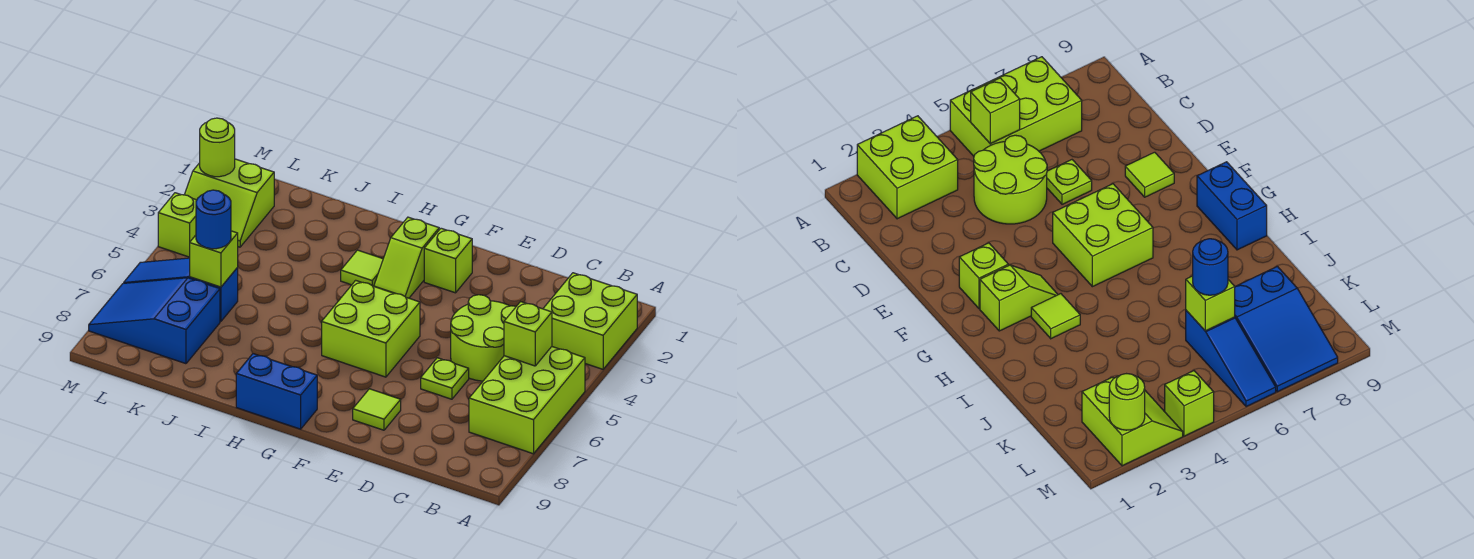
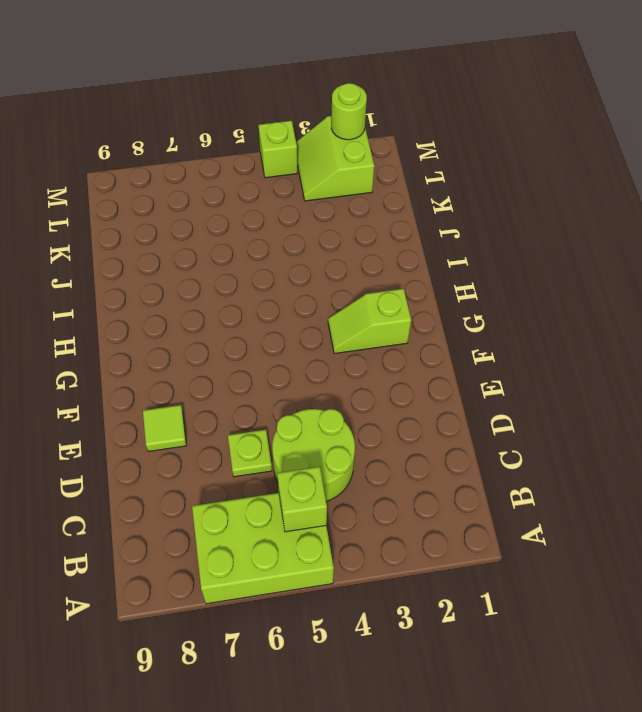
none -> lime 2x2 brick [543,273,637,369]
none -> lime 1x1 brick [424,228,472,293]
none -> lime 2x2 brick [322,280,420,377]

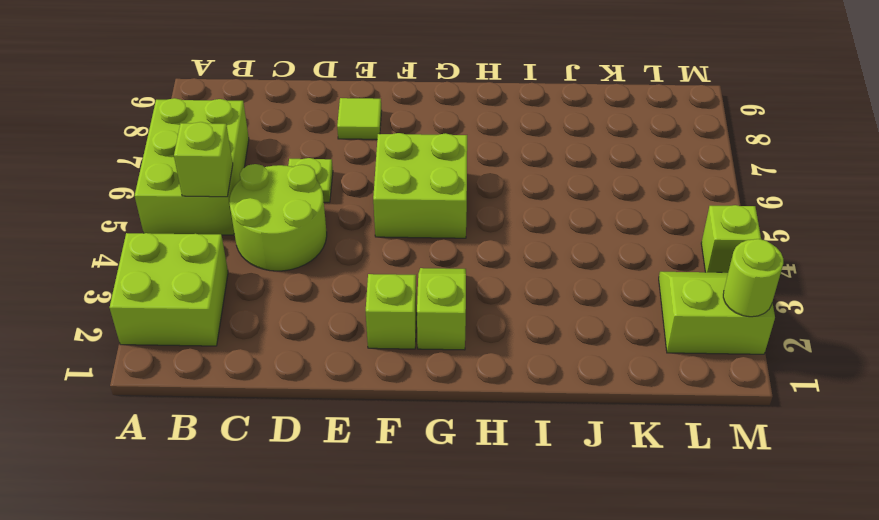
none -> blue 1x2 brick [236,354,317,429]
none -> lime 1x1 tile [341,250,383,286]
none -> blue 1x3 slope [124,258,238,322]

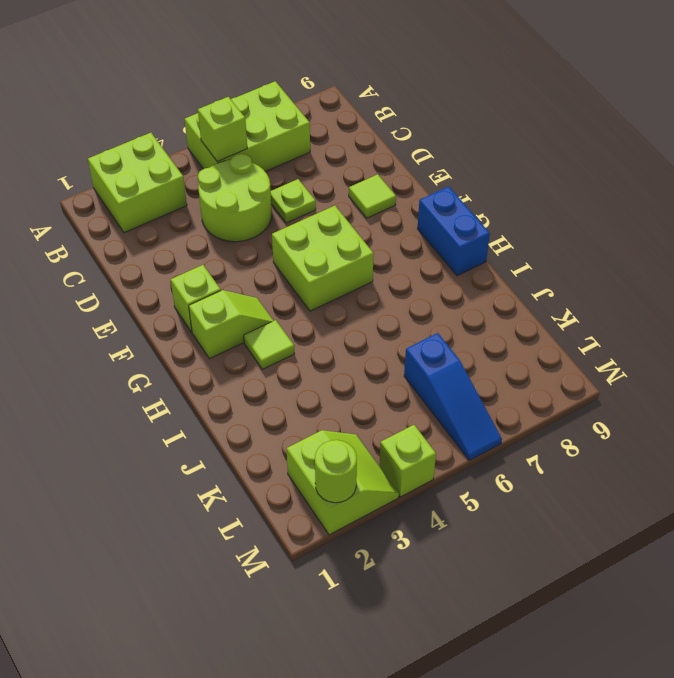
none -> blue 2x3 slope [89,278,220,364]
none -> lime 1x1 brick [190,231,238,287]
none -> blue 1x1 round brick [196,190,231,249]

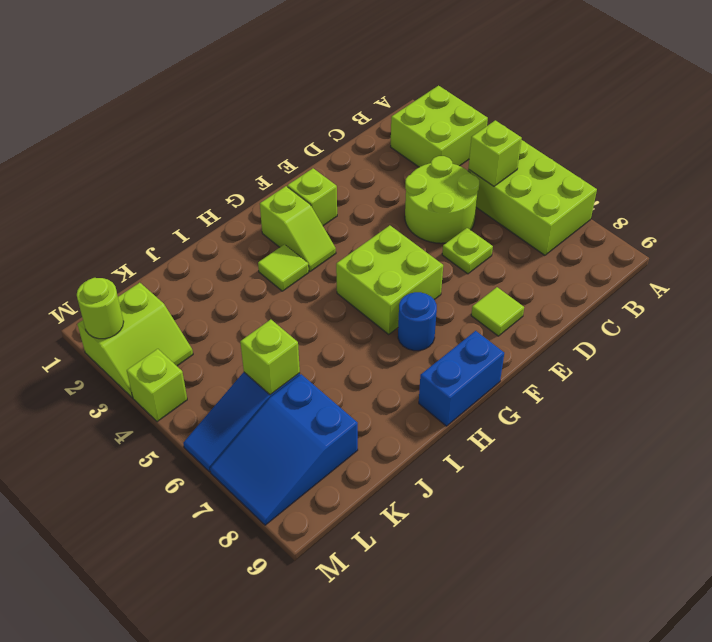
blue 1x1 round brick [398,292,437,351] -> blue 1x1 round brick moved to [196,190,231,249]

